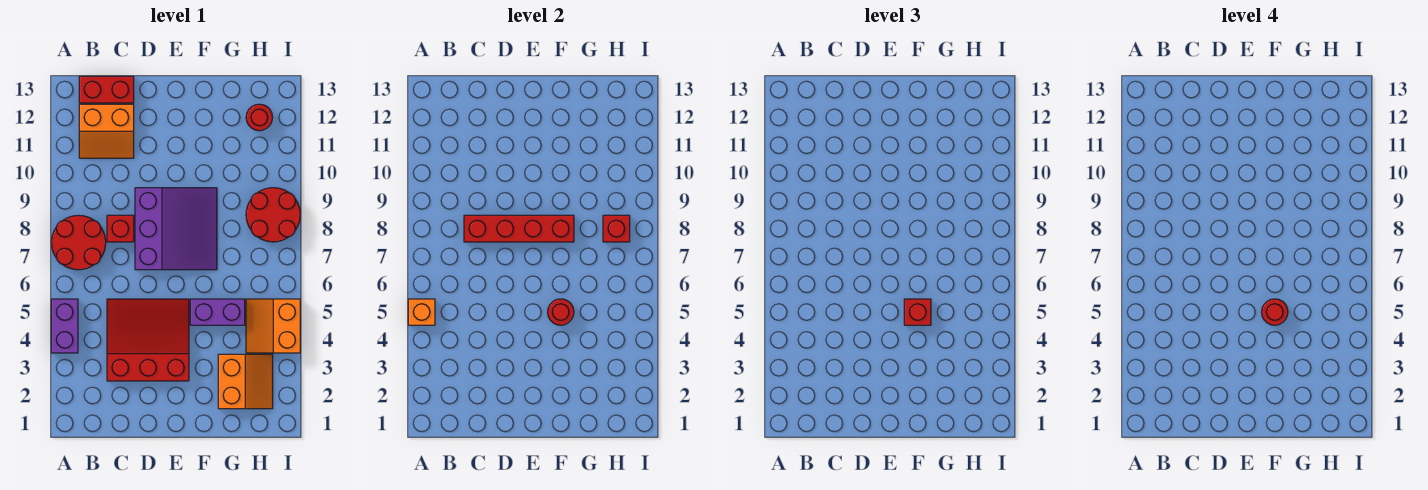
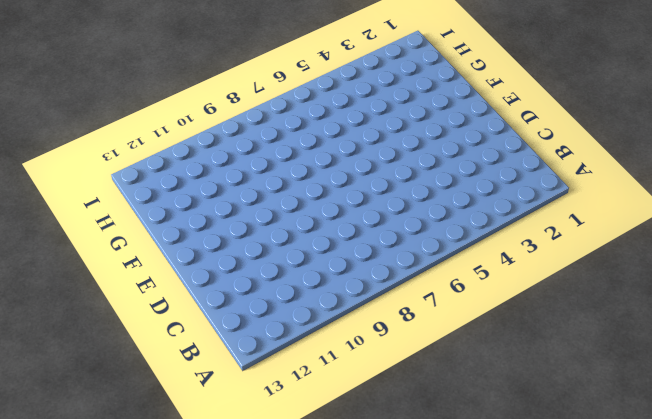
none -> purple 1x2 brick [51,299,78,353]
none -> red 2x2 round brick [51,215,106,270]
none -> orange 2x2 slope [79,104,134,158]

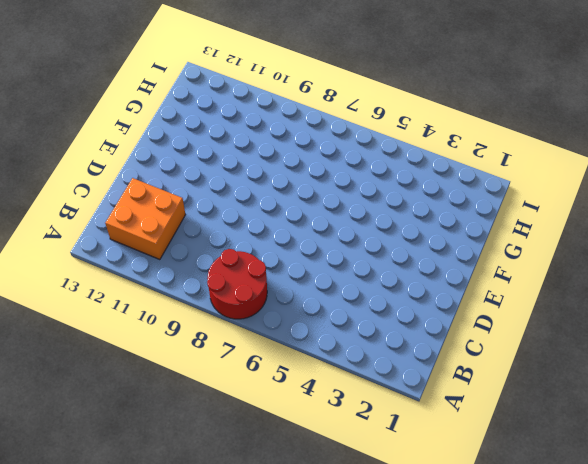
orange 2x2 brick [105,178,186,260] -> orange 2x2 slope [79,104,134,158]
none -> purple 1x2 brick [51,299,78,353]
none -> red 1x2 brick [79,76,134,103]
none -> red 3x3 slope [107,299,189,381]

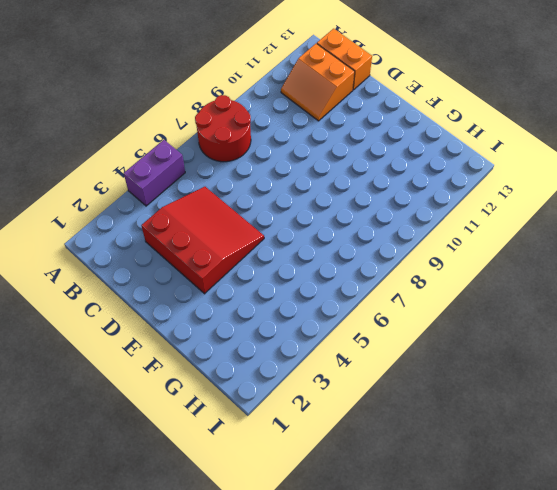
orange 1x2 brick [317,29,372,90] -> red 1x2 brick [79,76,134,103]
none -> red 1x1 brick [107,215,134,242]
none -> purple 3x3 slope [135,188,217,270]
none -> purple 1x2 brick [190,299,245,325]

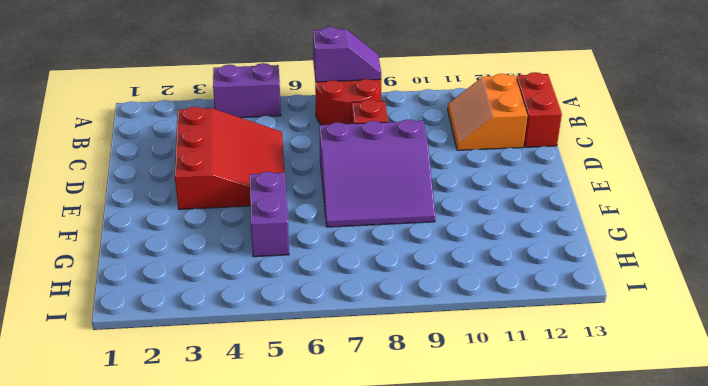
purple 1x2 slope [313,27,381,82] -> none
none -> orange 2x2 slope [218,354,273,409]
none -> orange 2x2 slope [246,299,300,353]
none -> red 2x2 round brick [246,188,300,242]

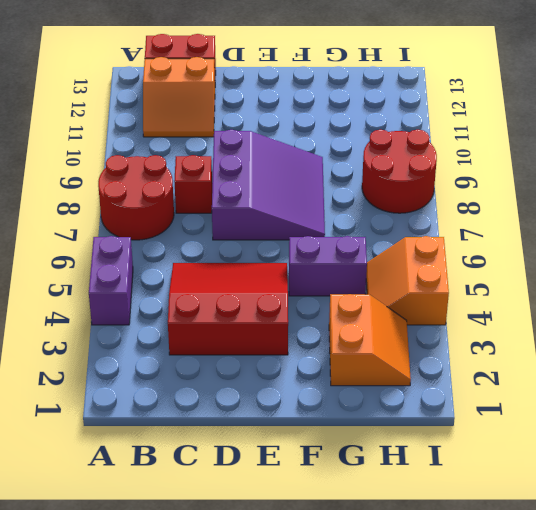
none -> red 1x1 round brick [246,104,273,131]
none -> orange 1x1 brick [408,299,435,325]
none -> red 1x4 brick [464,215,574,242]

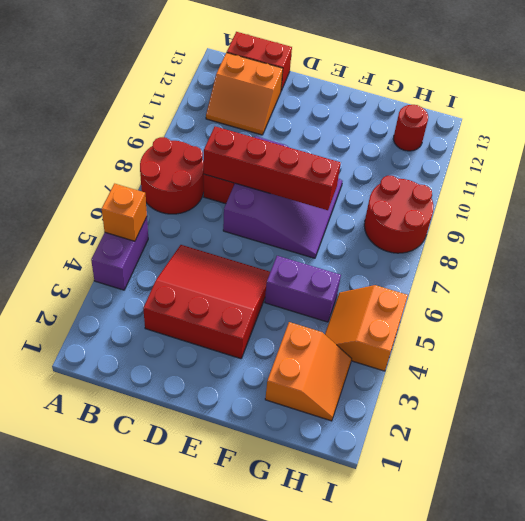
none -> red 1x1 round brick [548,299,574,325]
none -> red 1x1 brick [603,215,630,242]
none -> red 1x1 brick [904,299,931,325]

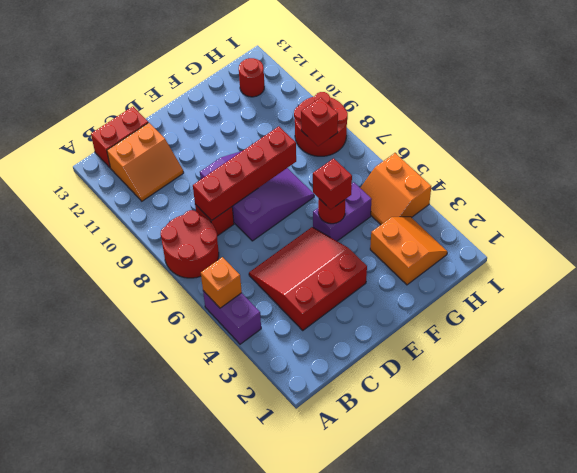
none -> red 1x1 round brick [1262,299,1288,325]

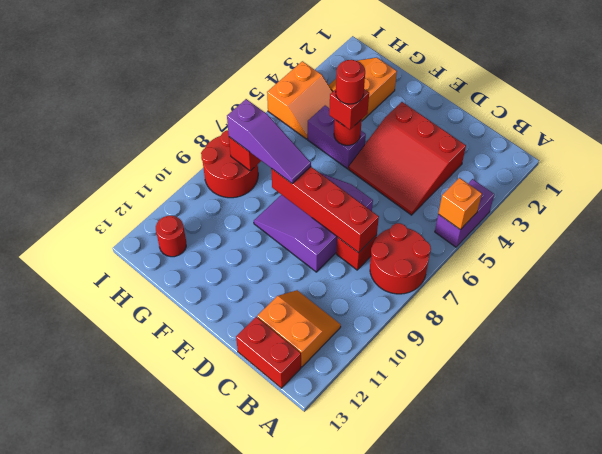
purple 1x3 slope [227,99,311,183] -> none

